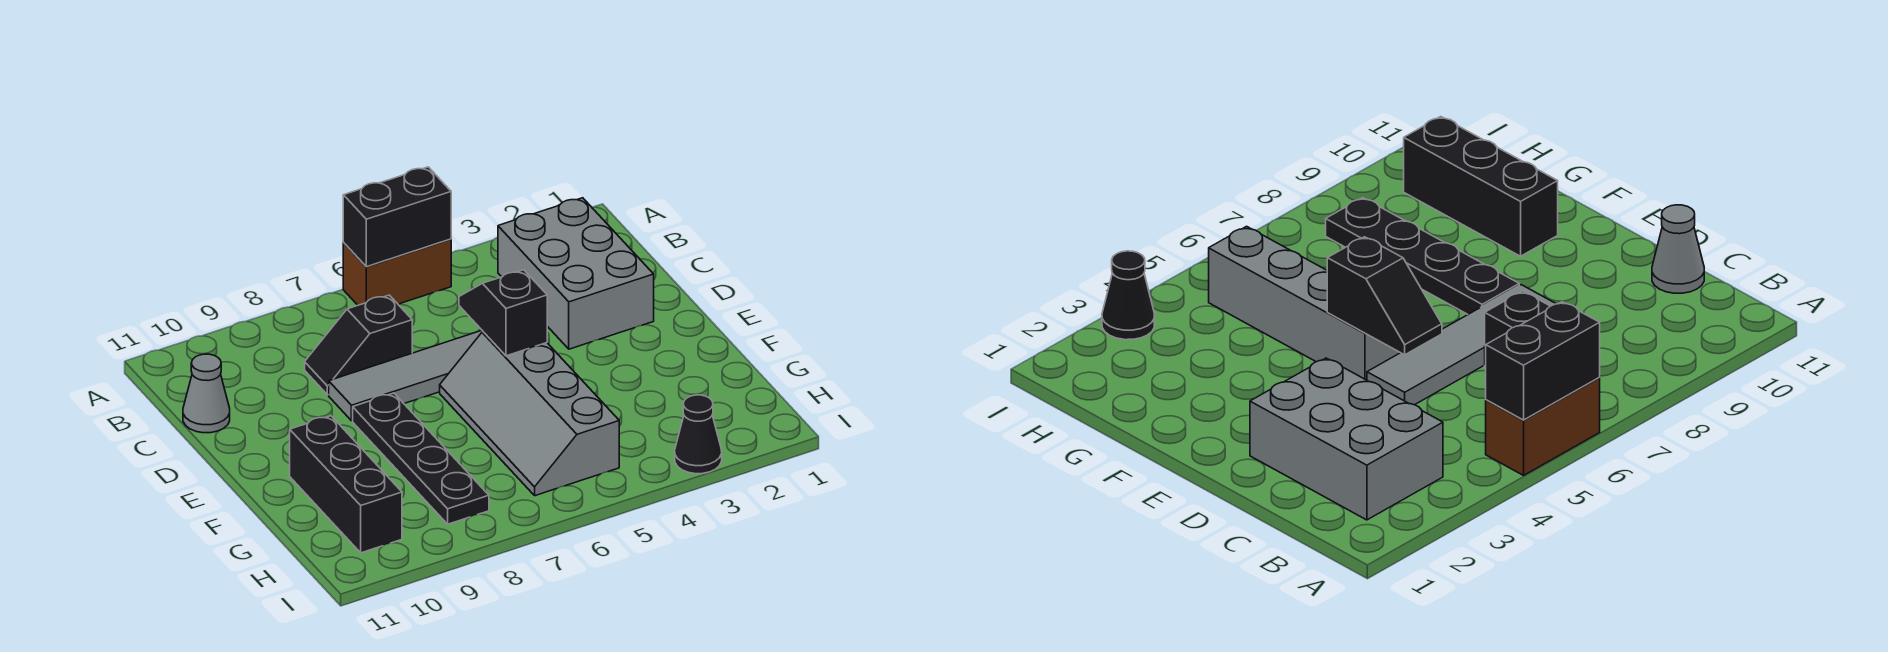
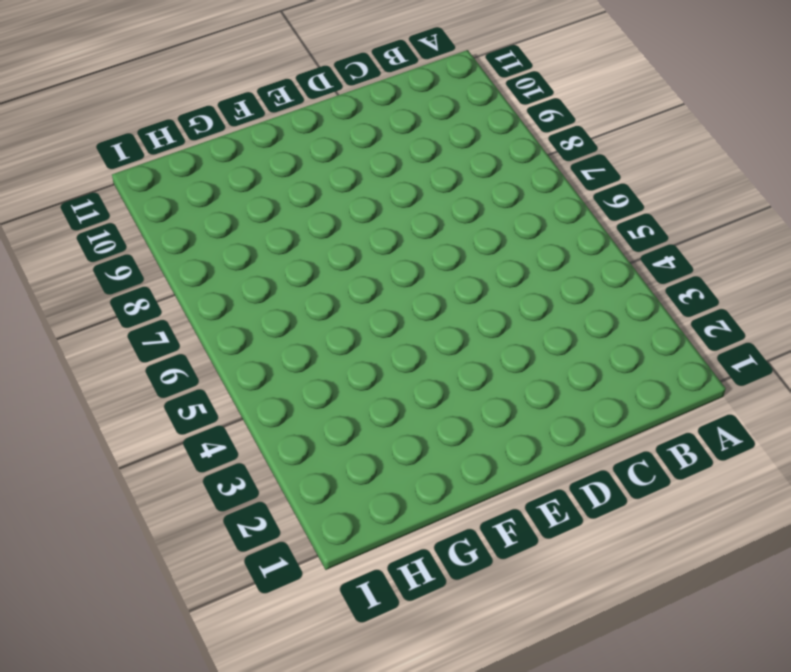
none -> brown 1x2 brick [343,239,451,305]
none -> grey 2x3 brick [498,198,654,349]

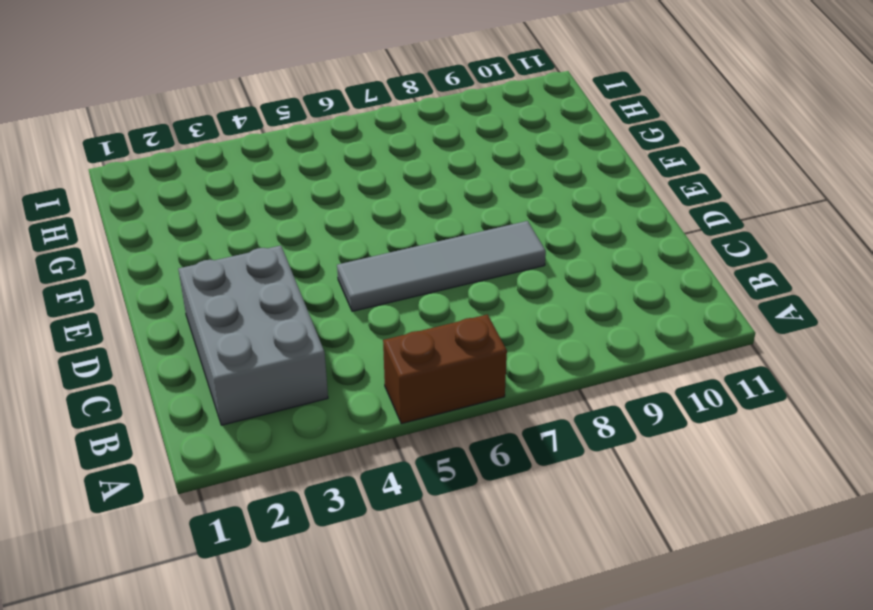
none -> black 1x2 slope [305,295,412,395]
none -> grey 1x1 cone [183,354,230,433]

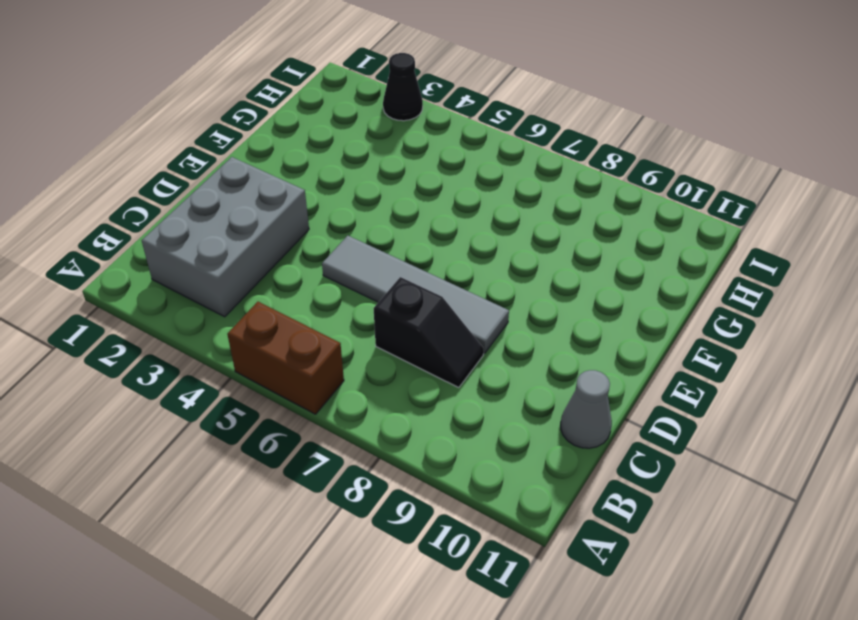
none -> grey 2x4 slope [440,332,619,496]
none -> black 1x4 plate [353,393,489,524]

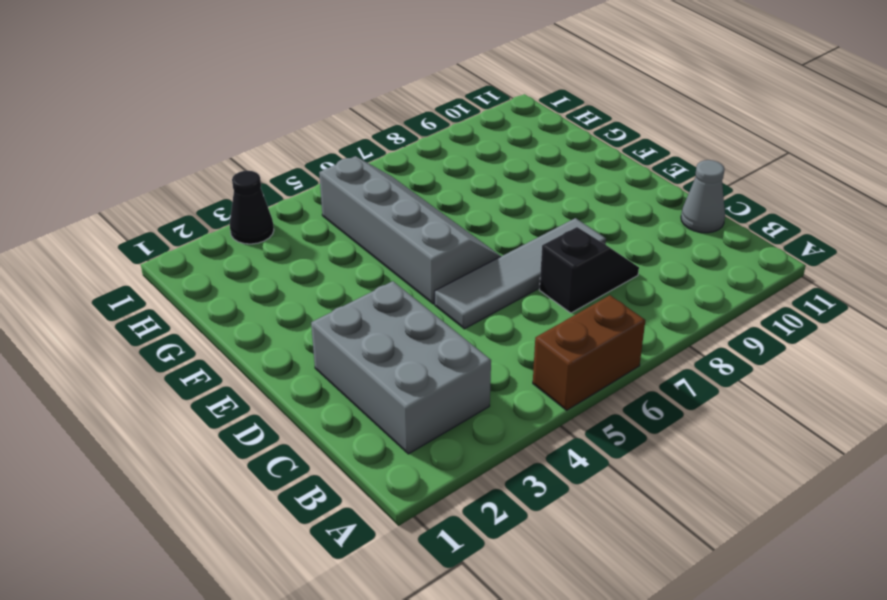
none -> black 1x4 plate [353,393,489,524]
none -> black 1x3 brick [290,416,402,553]

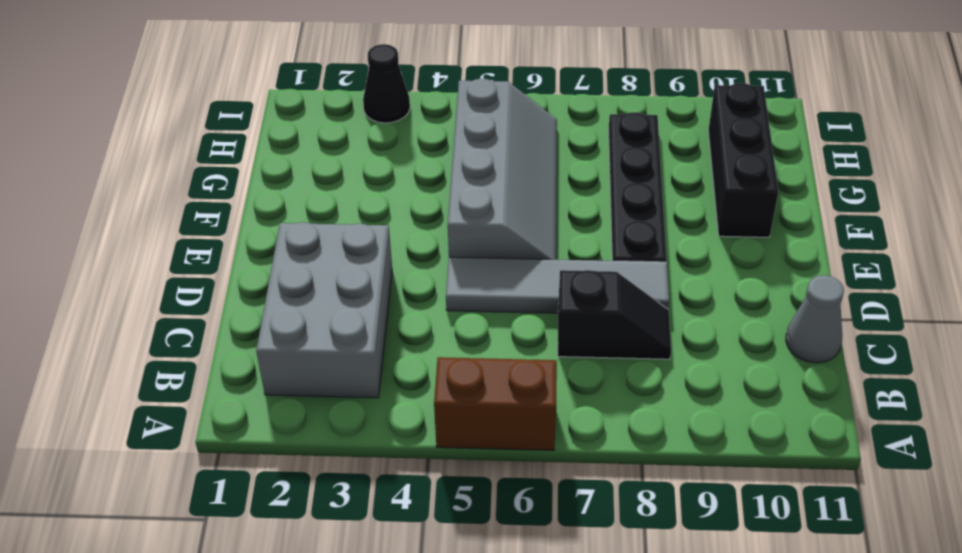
none -> black 1x2 brick [343,167,451,267]
none -> black 1x2 slope [459,270,547,356]

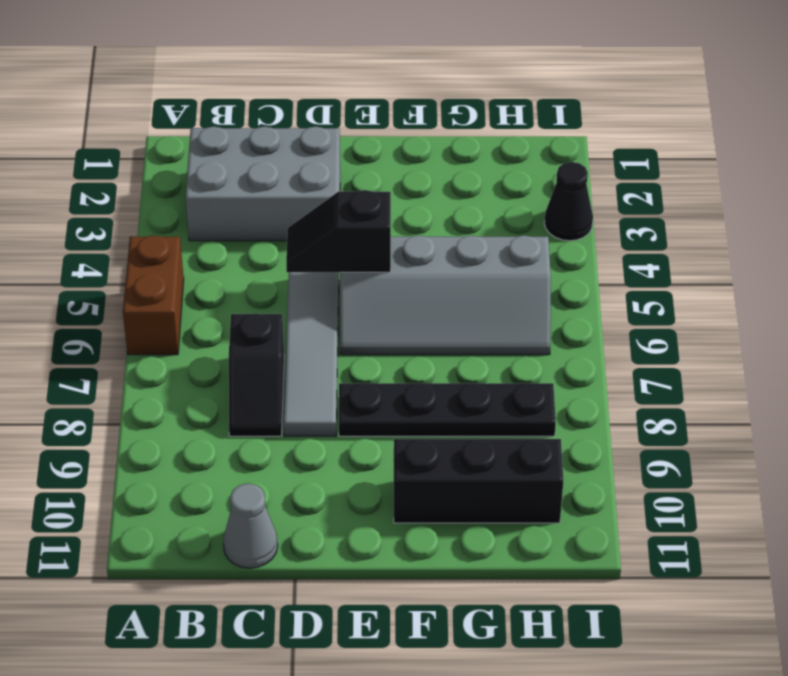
none -> black 1x2 brick [343,167,451,267]

